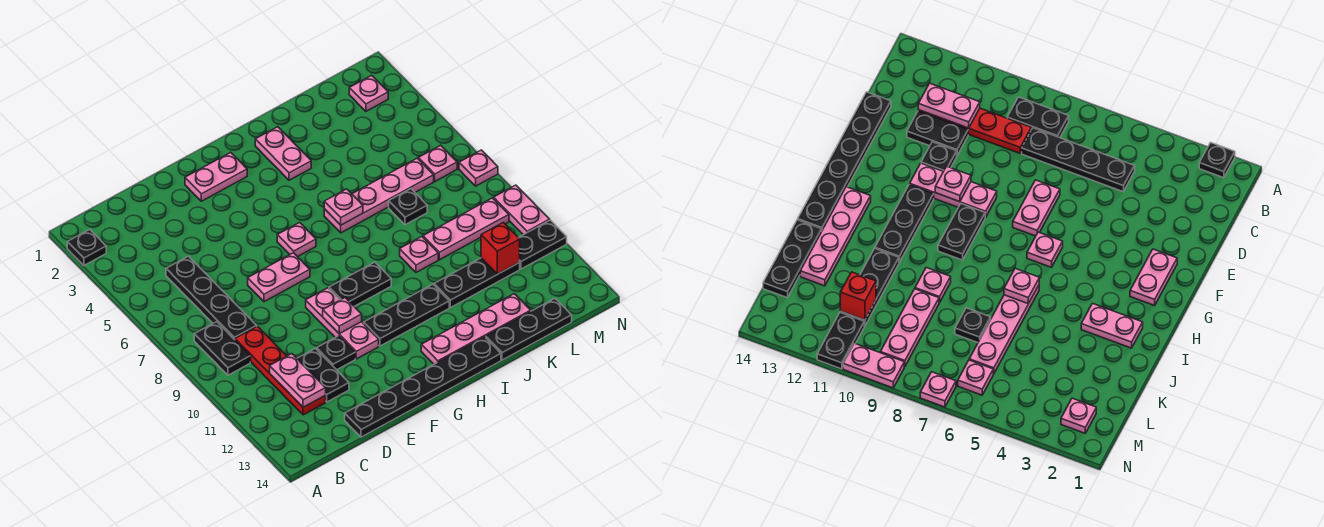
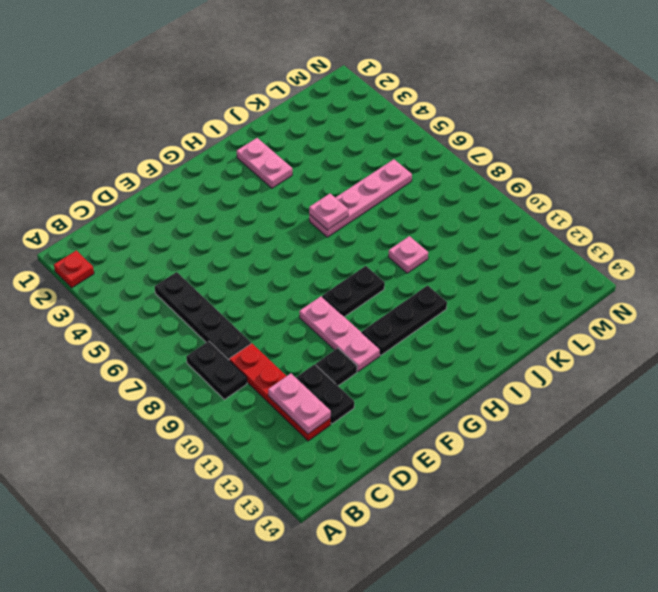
red 1x1 plate [54,251,94,288] -> black 1x1 plate [67,229,106,265]
none -> black 1x6 plate [345,337,501,437]
none -> pink 1x2 plate [248,253,310,302]
none -> pink 1x2 plate [185,152,247,201]
none -> pink 1x1 plate [277,222,316,257]

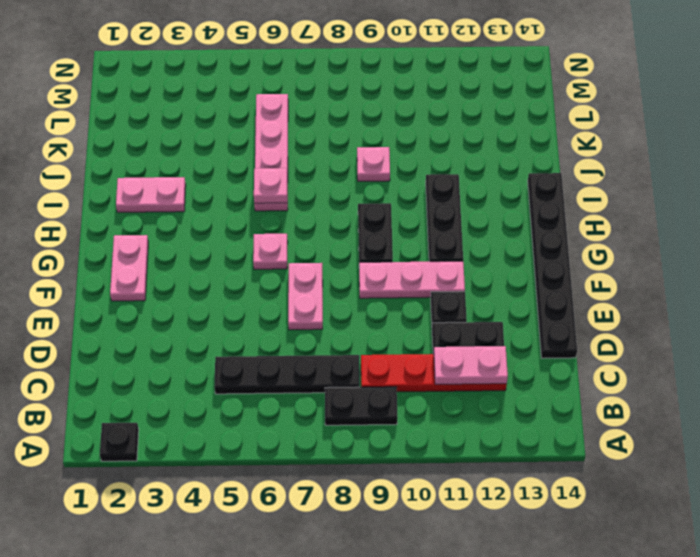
none -> pink 1x4 plate [421,294,531,364]
none -> black 1x3 plate [434,258,520,308]
none -> black 1x3 plate [486,299,572,360]
none -> black 1x1 plate [389,189,427,225]

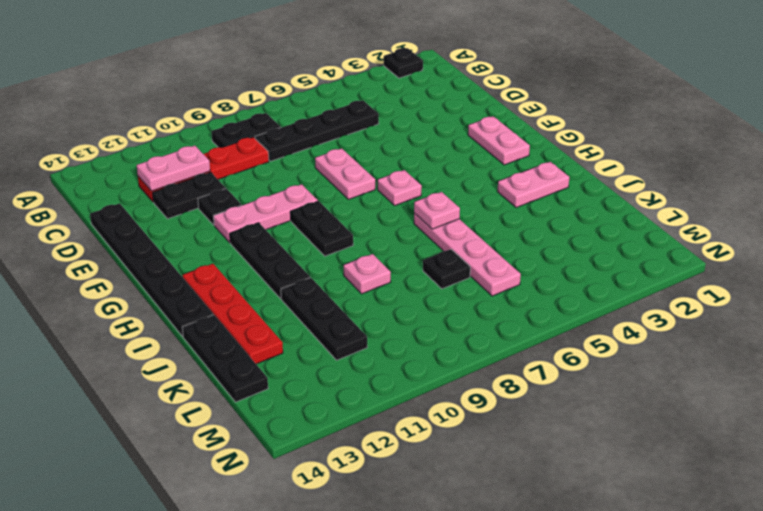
red 1x4 plate [183,264,283,364] -> pink 1x4 plate [421,294,531,364]
none -> pink 1x3 plate [423,198,509,260]
none -> pink 1x1 plate [349,75,388,111]
none -> pink 1x1 plate [418,145,457,181]
none -> black 1x2 plate [518,220,567,269]

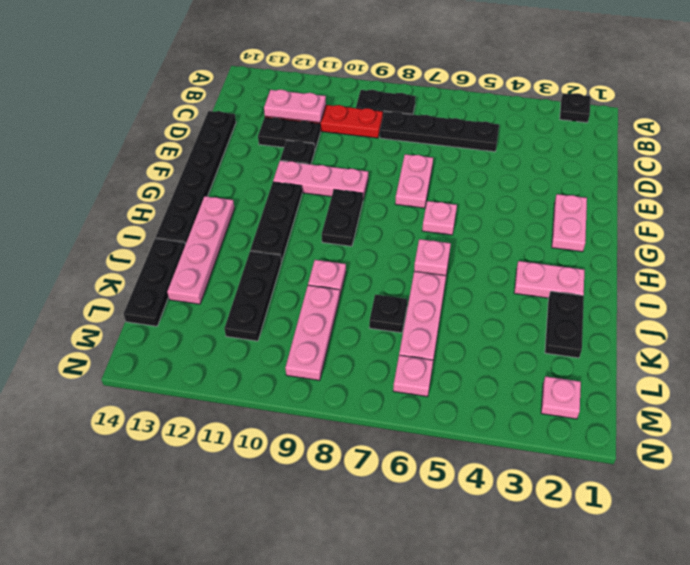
black 1x2 plate [545,291,584,358] -> black 1x2 plate moved to [518,220,567,269]
none -> pink 1x1 plate [459,150,498,186]
none -> pink 1x2 plate [494,185,550,235]
none -> pink 1x1 plate [323,298,362,334]
none -> red 1x1 brick [481,222,520,274]

